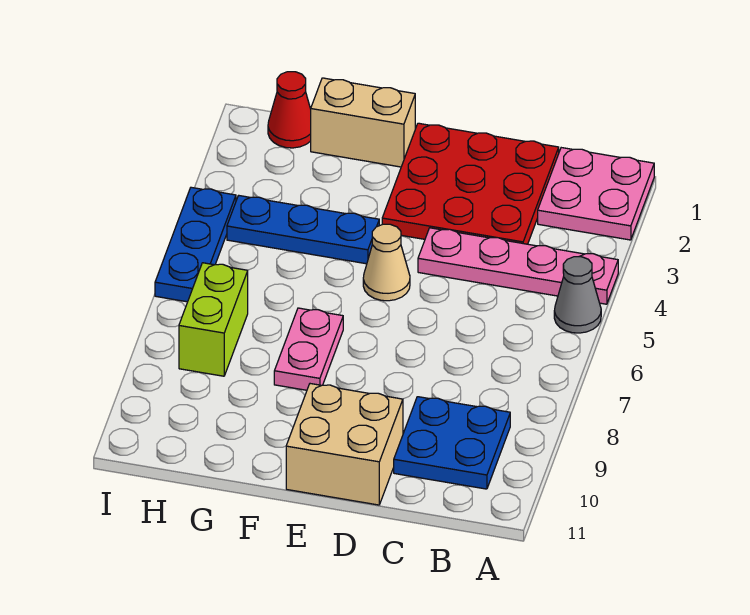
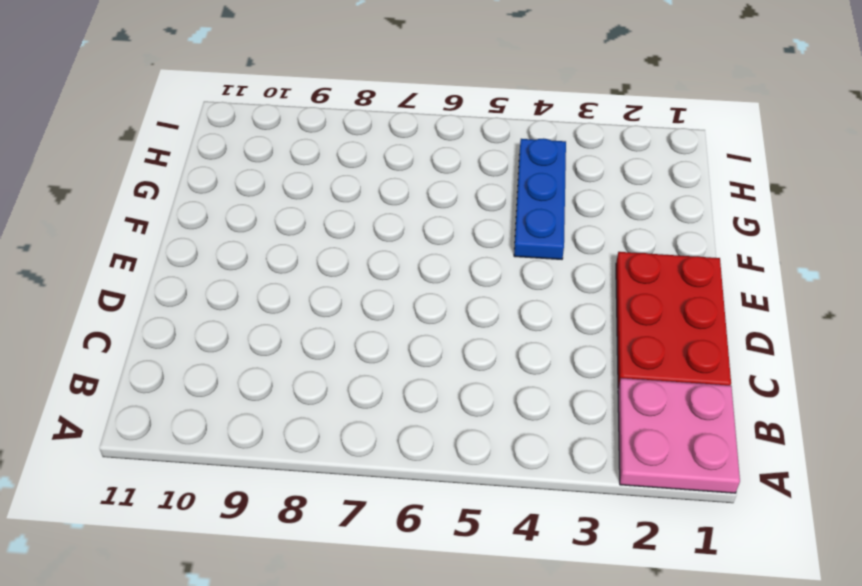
red 2x3 plate [616,252,731,388] -> red 3x3 plate [382,123,559,244]
none -> pink 1x4 plate [418,228,618,304]
none -> grey 1x1 cone [554,257,601,333]
none -> blue 2x2 plate [394,397,510,489]

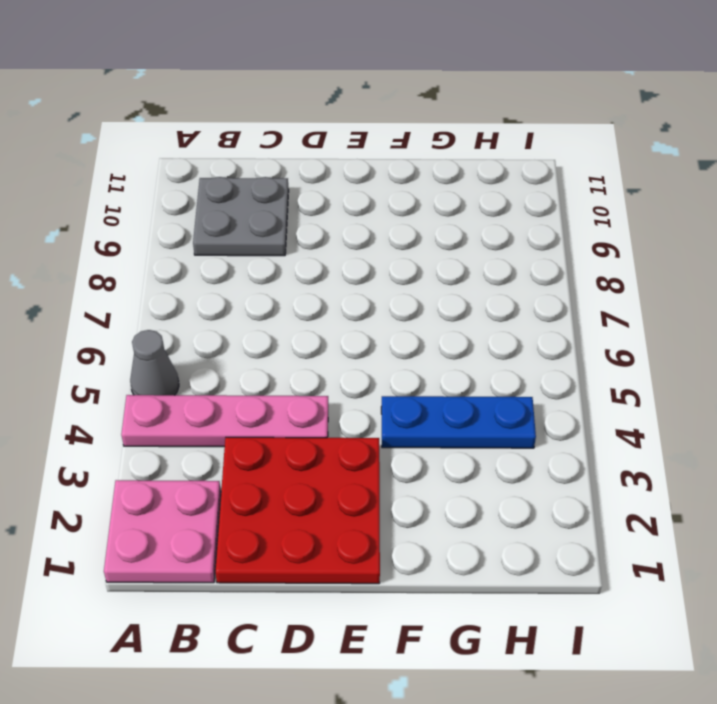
grey 2x2 plate [193,177,289,256] -> blue 2x2 plate [394,397,510,489]
none -> tan 2x2 brick [286,384,403,505]
none -> tan 1x1 cone [363,224,410,301]
none -> tan 1x2 brick [311,78,415,167]

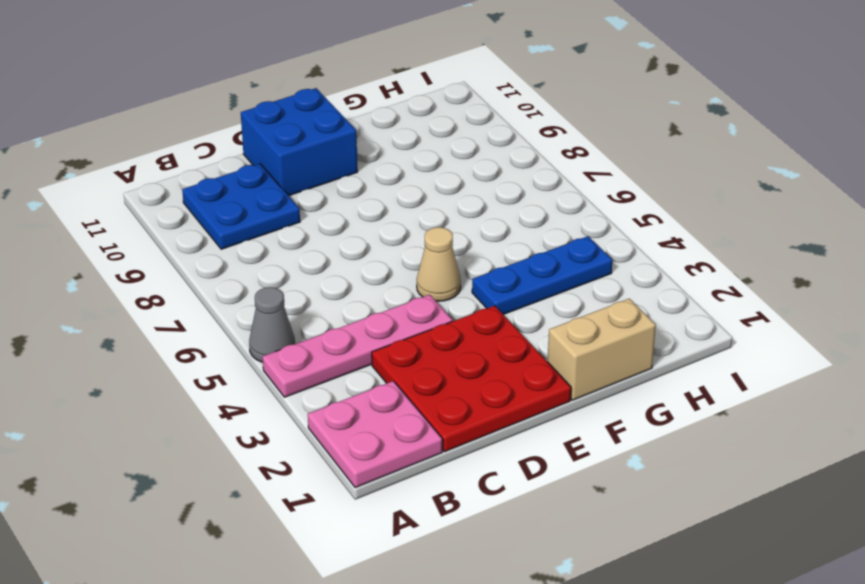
blue 2x2 brick [241,88,357,196] -> tan 2x2 brick [286,384,403,505]
none -> pink 1x2 plate [274,308,343,390]
none -> red 1x1 cone [268,72,311,148]
none -> lime 1x2 brick [179,263,248,376]

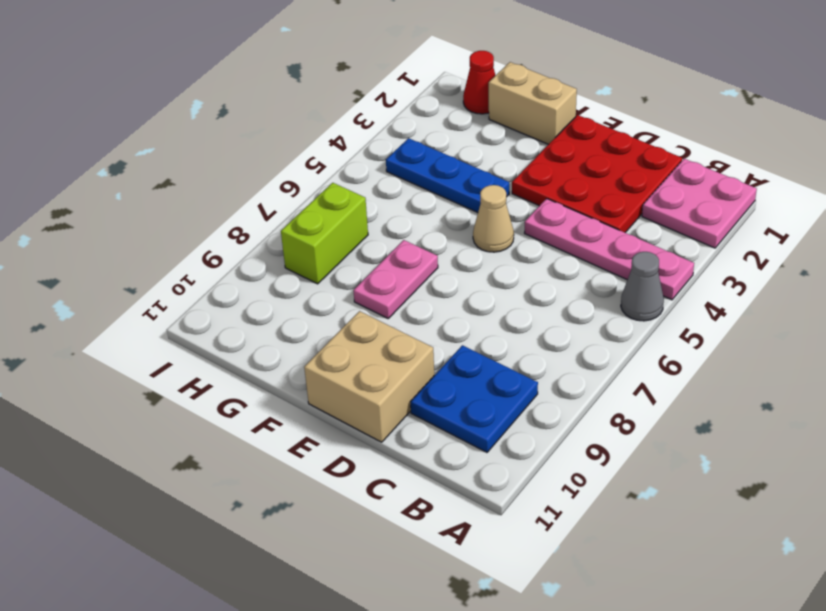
none -> blue 1x3 plate [155,187,236,302]

